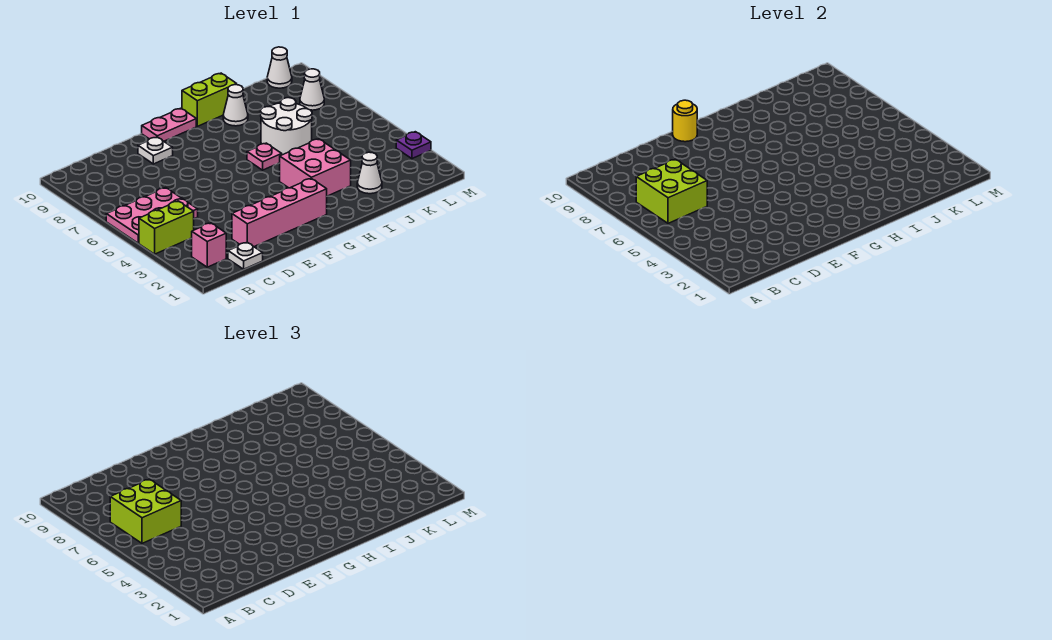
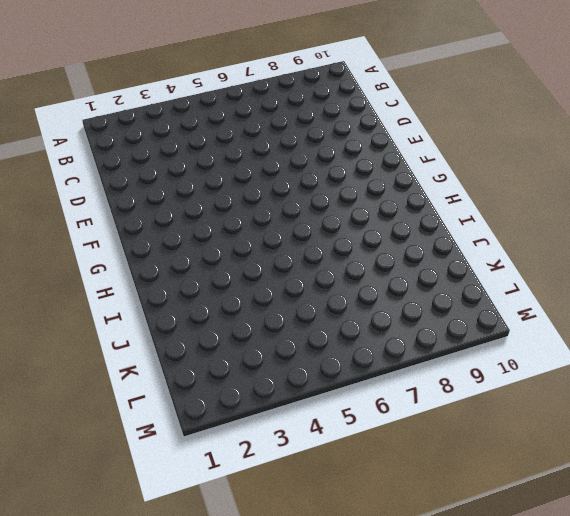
none -> lime 1x2 brick [139,201,194,254]
none -> pink 2x3 plate [106,188,198,243]
none -> pink 1x1 brick [192,223,226,267]

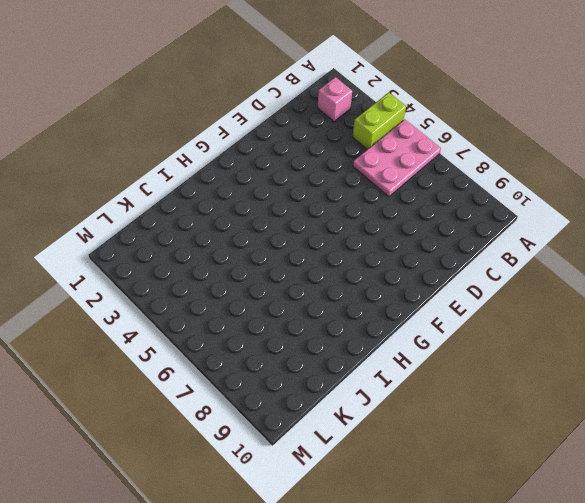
none -> white 1x1 plate [228,242,263,269]
none -> pink 1x4 brick [232,179,327,247]
none -> white 1x1 plate [138,137,173,164]

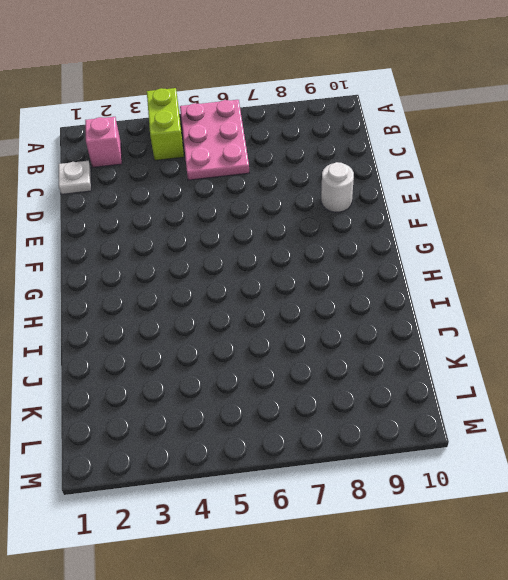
white 1x1 round brick [321,162,354,212] -> white 1x1 plate [138,137,173,164]
none -> pink 1x4 brick [232,179,327,247]
none -> pink 1x2 plate [142,108,196,141]
none -> pink 2x2 brick [280,139,351,196]

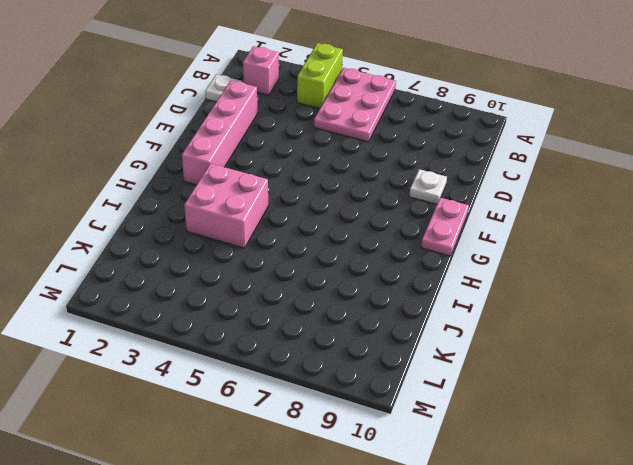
none -> pink 1x1 plate [247,143,282,170]
none -> lime 1x2 brick [182,73,237,126]
none -> white 2x2 round brick [261,98,312,155]

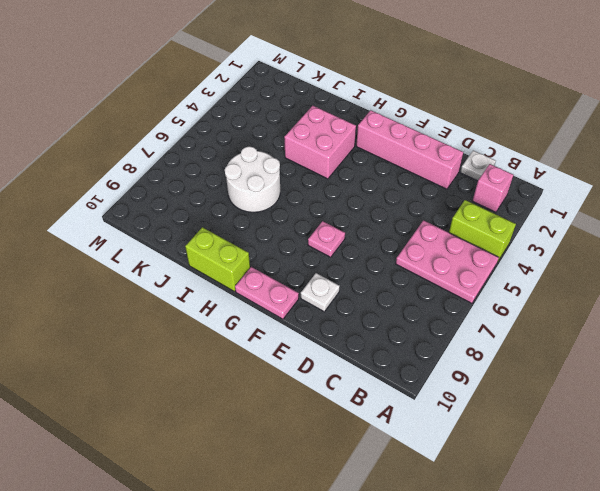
pink 1x1 plate [308,221,345,257] -> pink 1x1 plate moved to [247,143,282,170]
none -> white 1x1 cone [223,85,248,126]
none -> white 1x1 cone [357,152,382,194]
none -> white 1x1 cone [300,69,324,110]

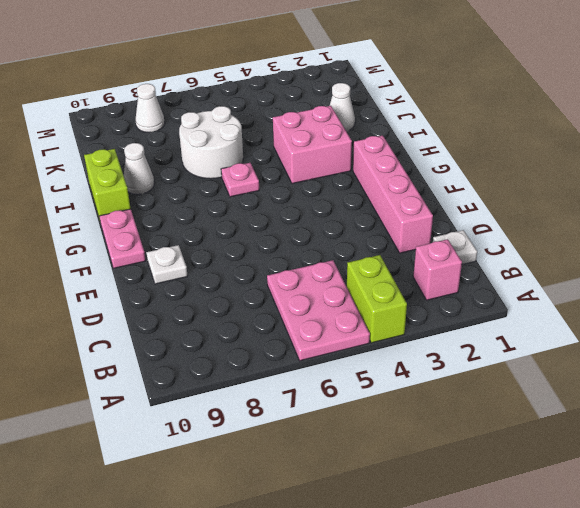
none -> white 1x1 cone [267,47,292,88]
none -> purple 1x1 plate [396,132,431,159]
none -> lime 2x2 brick [636,159,707,223]

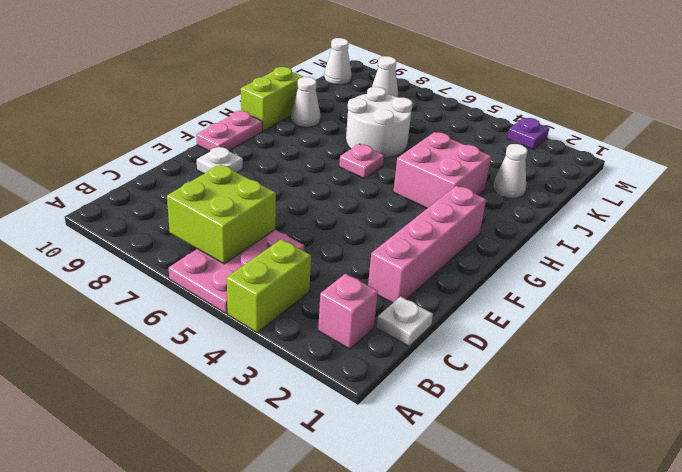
none -> yellow 1x1 round brick [673,100,697,142]
none -> lime 2x2 brick [110,479,181,543]

